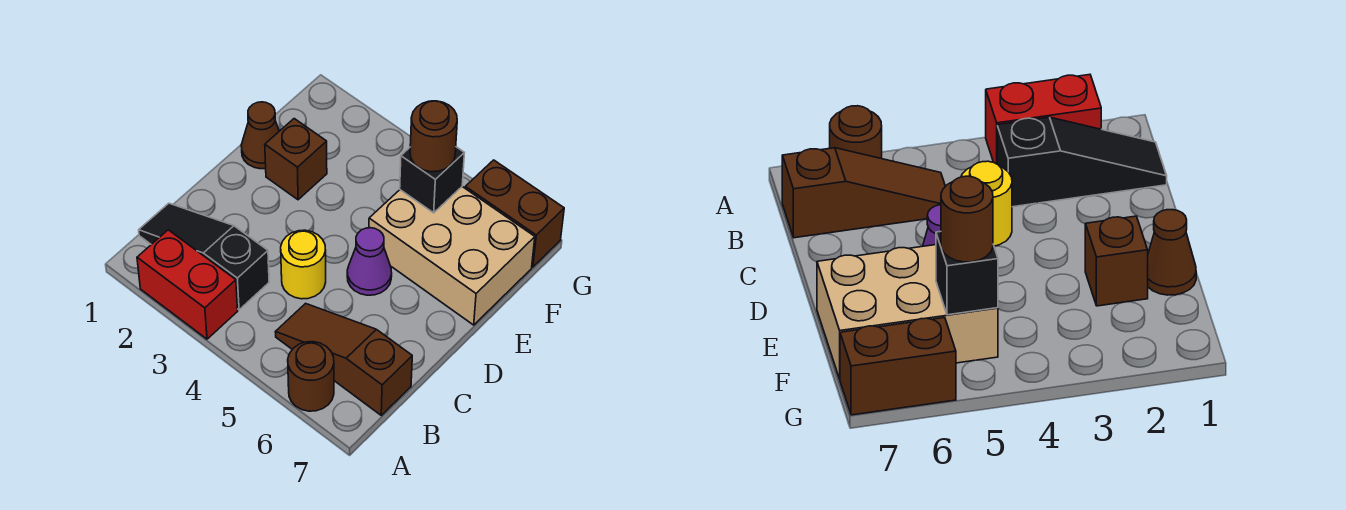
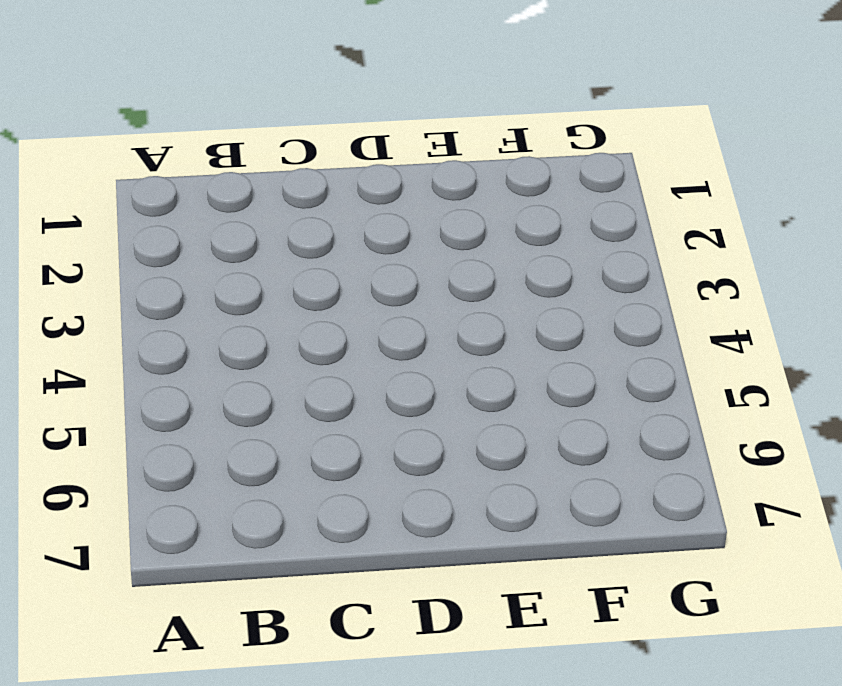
none -> red 1x2 brick [137,230,238,339]
none -> brown 1x1 round brick [288,342,334,411]
none -> black 1x3 slope [139,203,269,310]

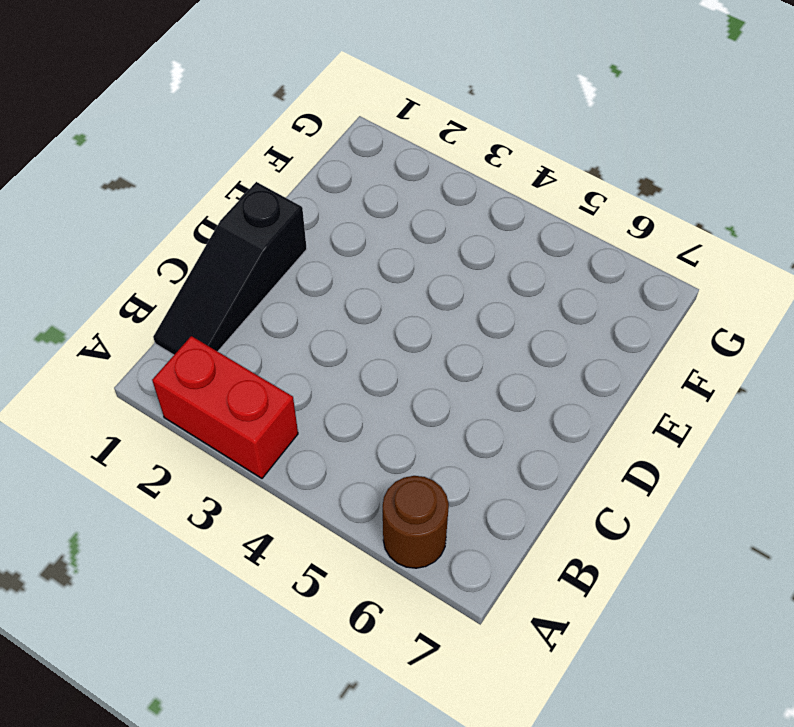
black 1x3 slope [153,182,307,355] -> black 1x3 slope turned to [139,203,269,310]
none -> brown 1x3 slope [276,303,412,415]
none -> yellow 1x1 round brick [281,230,326,299]
none -> purple 1x1 cone [347,228,392,295]

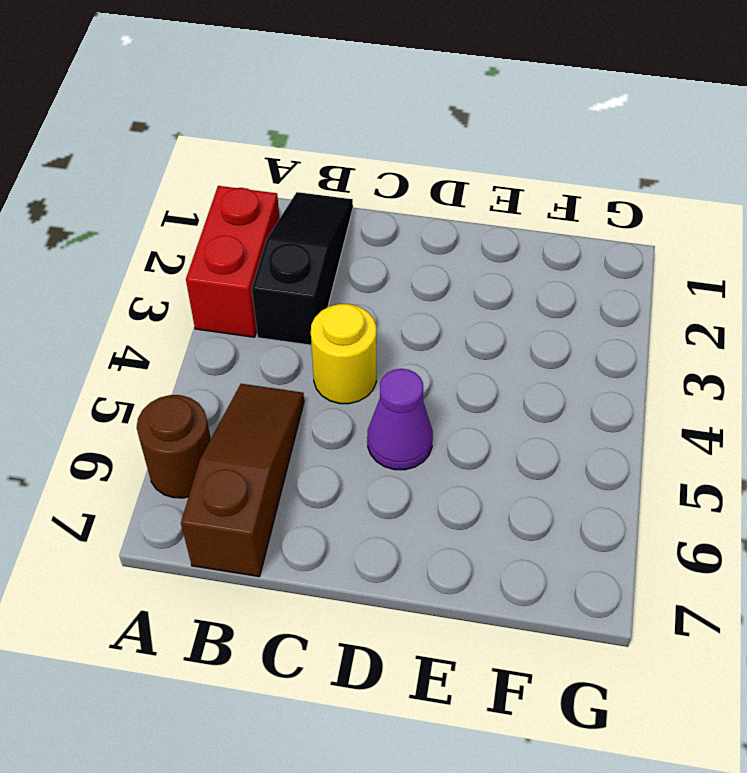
none -> brown 1x1 cone [241,102,279,169]
none -> brown 1x1 brick [265,119,327,200]
none -> tan 2x3 brick [369,187,535,325]

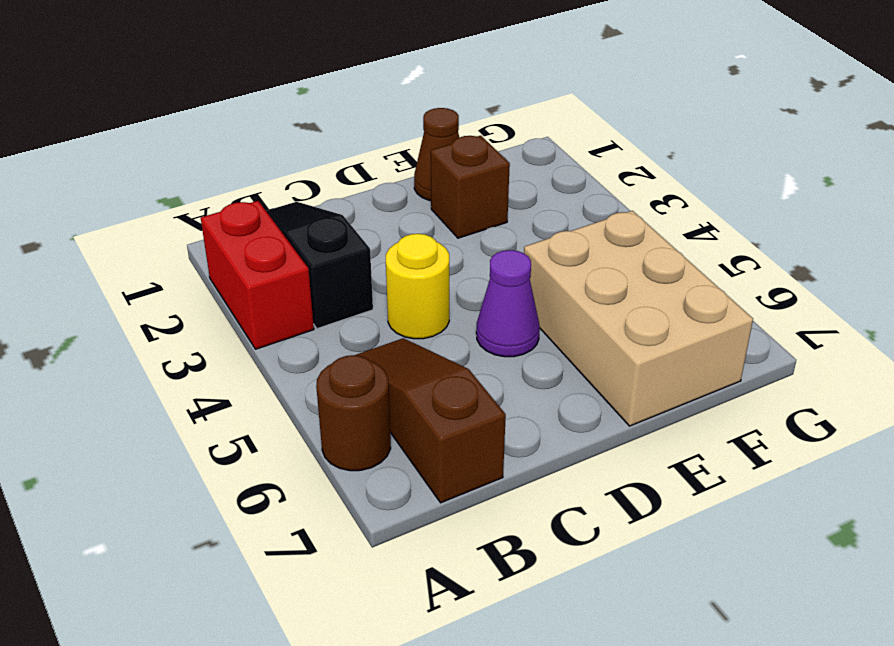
none -> brown 1x2 brick [465,160,564,267]
none -> black 1x1 brick [400,147,464,213]
none -> brown 1x1 round brick [410,101,457,172]

